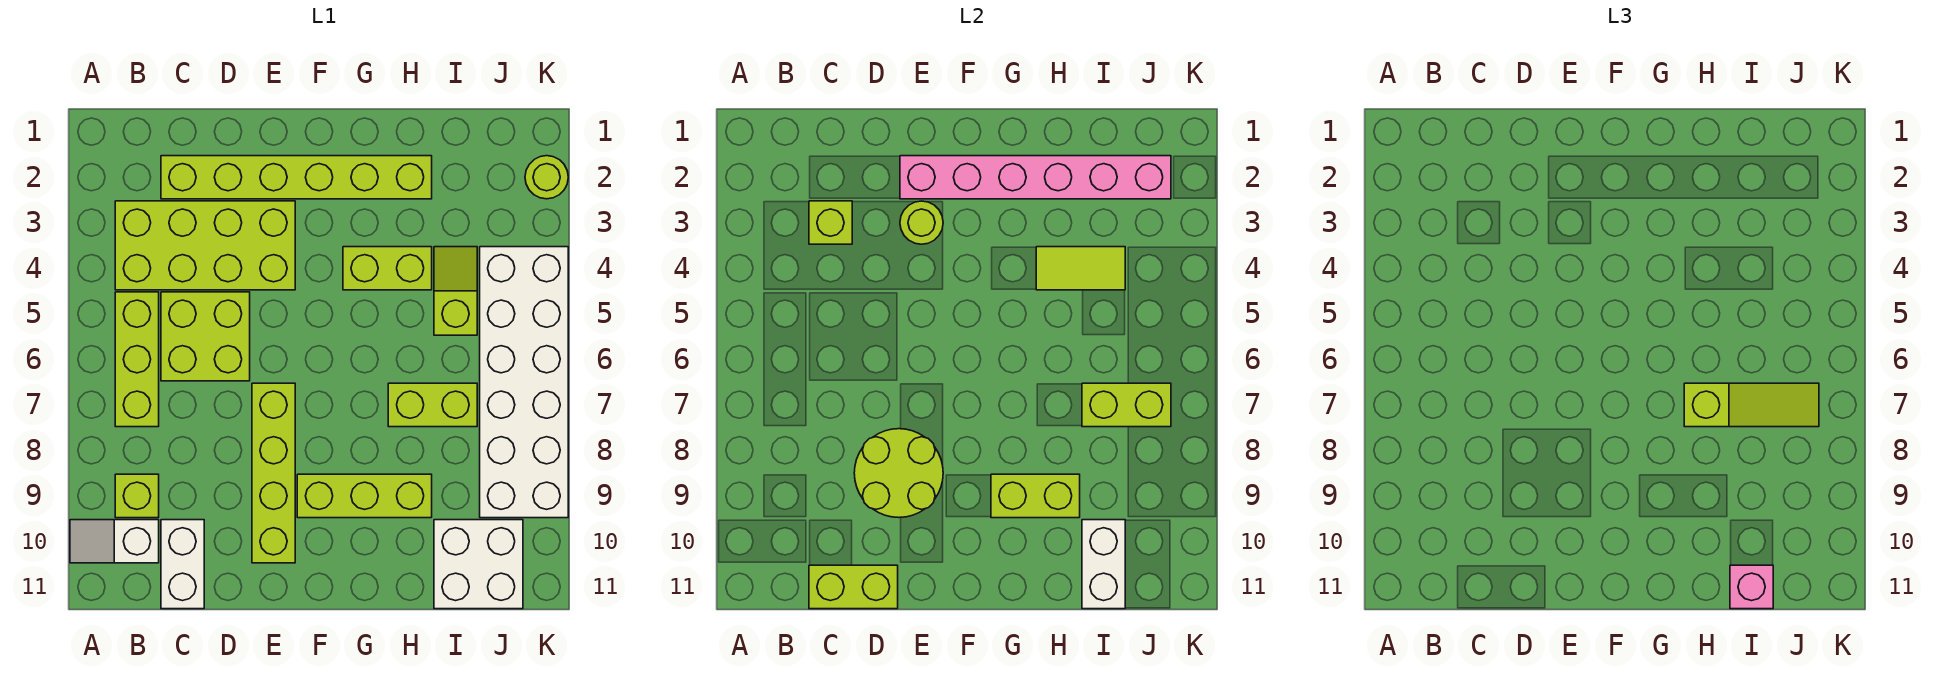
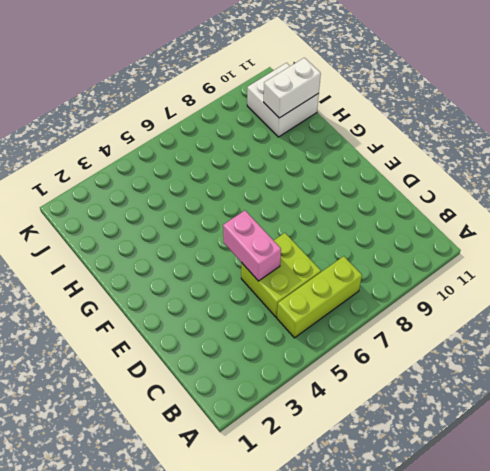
pink 1x2 brick [223,211,281,281] -> none
none -> white 1x2 slope [70,520,159,563]
none -> lime 2x4 brick [115,201,295,290]
none -> lime 1x1 brick [115,474,159,518]

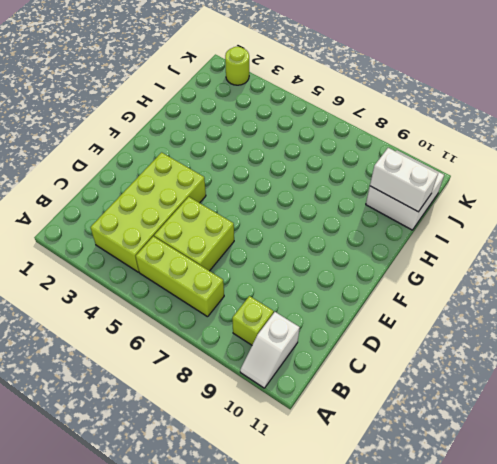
none -> lime 1x6 brick [161,156,432,199]
none -> white 1x2 brick [161,520,204,609]
none -> lime 1x4 brick [252,383,295,563]

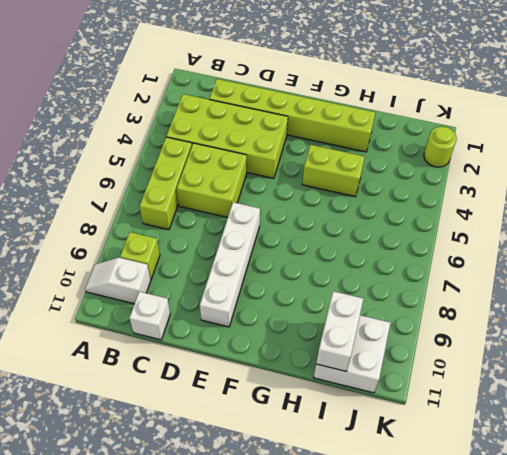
white 1x1 brick [130,292,170,340] -> white 1x2 brick [161,520,204,609]
white 1x4 brick [200,202,260,327] -> lime 1x4 brick [252,383,295,563]
none -> lime 1x3 brick [297,474,432,518]
none -> lime 1x2 brick [388,383,477,427]
none -> lime 1x2 slope [434,247,477,335]

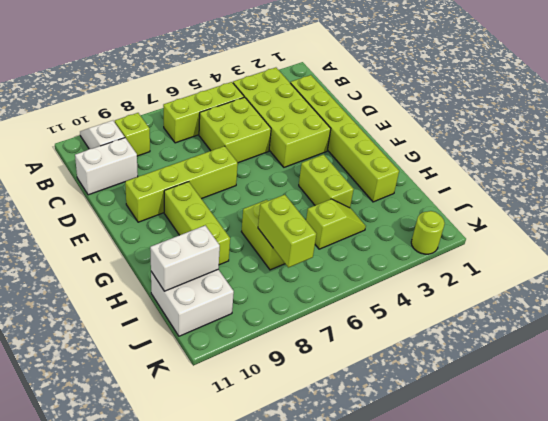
none -> white 2x6 brick [480,247,568,518]
none -> lime 1x1 brick [809,201,852,244]
none -> lime 1x2 brick [809,565,898,609]

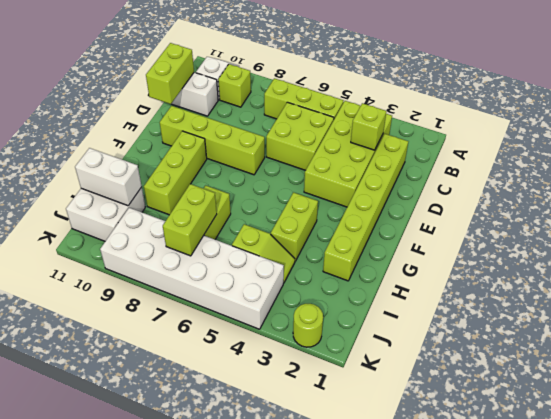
none -> lime 2x2 round brick [854,429,943,518]
none -> pink 1x6 brick [900,156,1171,199]
none -> lime 1x1 round brick [900,201,943,244]

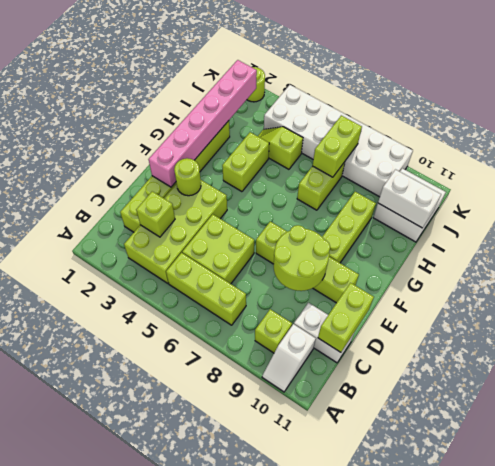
none -> lime 1x2 brick [991,474,1080,518]
none -> lime 1x2 tile [1036,247,1125,290]
none -> lime 1x3 slope [1684,383,1819,427]

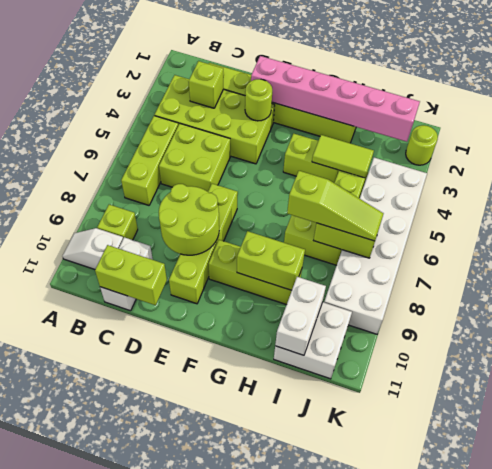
none -> pink 1x1 brick [1730,565,1773,609]

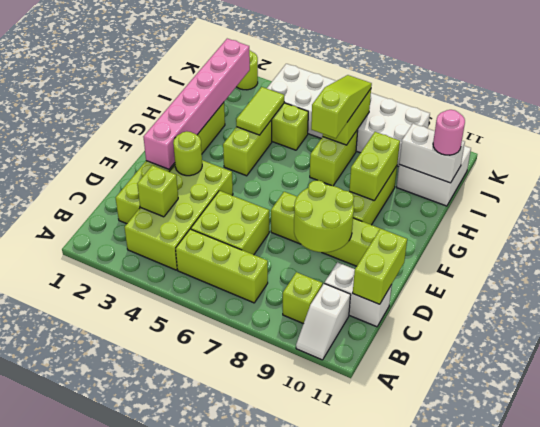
pink 1x1 round brick [433,110,465,155] -> pink 1x1 brick [1730,565,1773,609]

